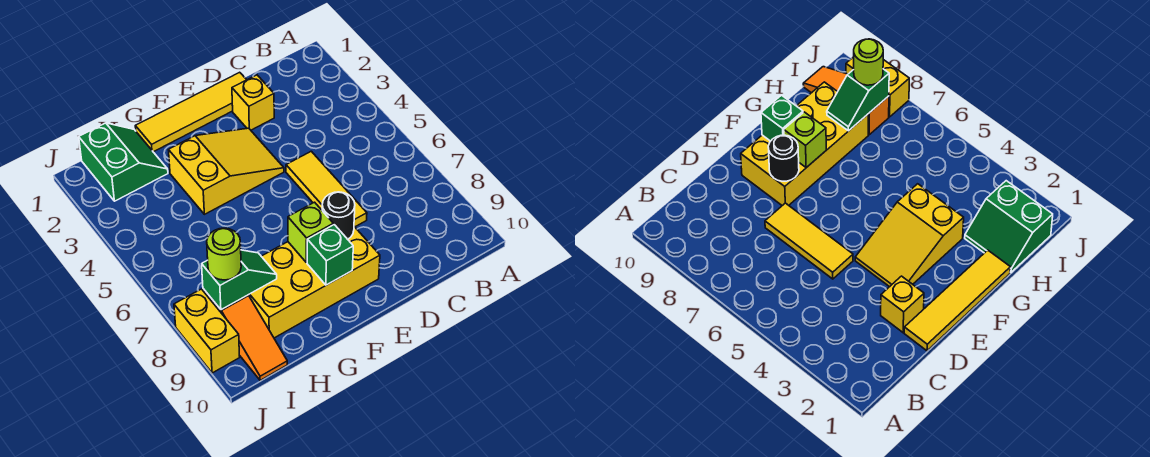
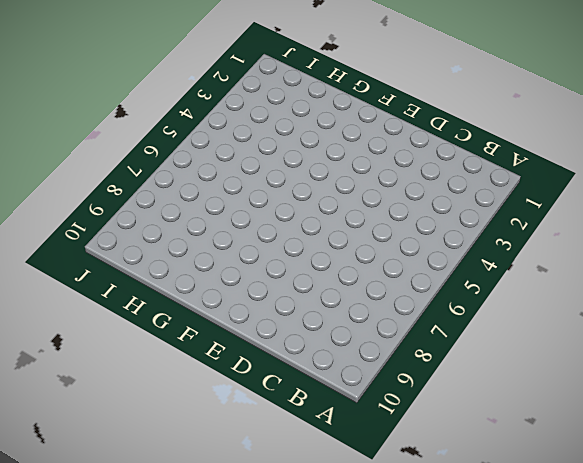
none -> yellow 1x4 tile [135,72,246,152]
none -> yellow 1x1 brick [232,75,274,130]
none -> yellow 1x3 tile [286,151,367,227]

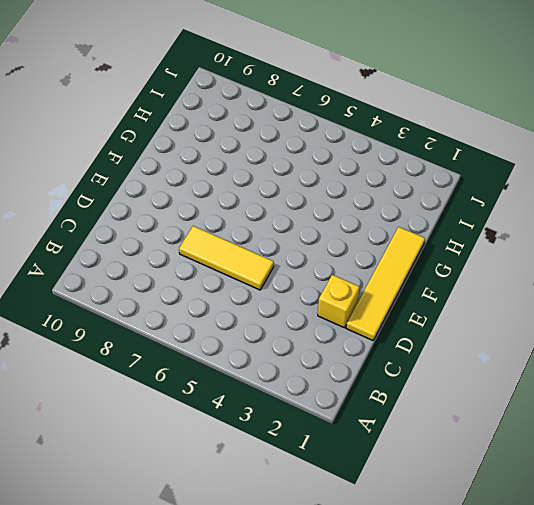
none -> yellow 2x3 slope [169,128,284,214]
none -> yellow 2x4 brick [249,227,380,338]
none -> green 2x2 slope [79,123,168,201]

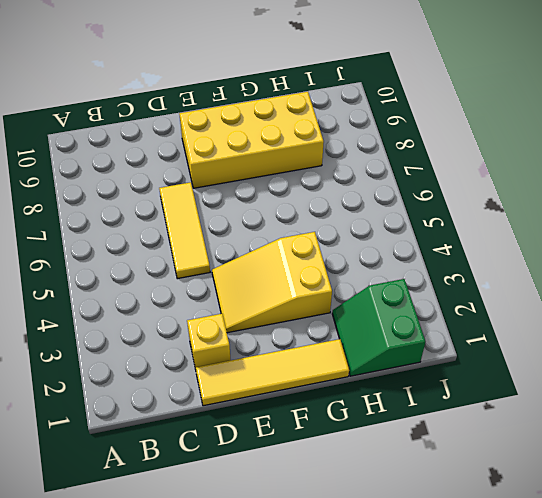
none -> orange 1x3 slope [203,289,287,380]
none -> yellow 1x2 brick [174,289,240,373]
none -> black 1x1 round brick [322,192,355,239]

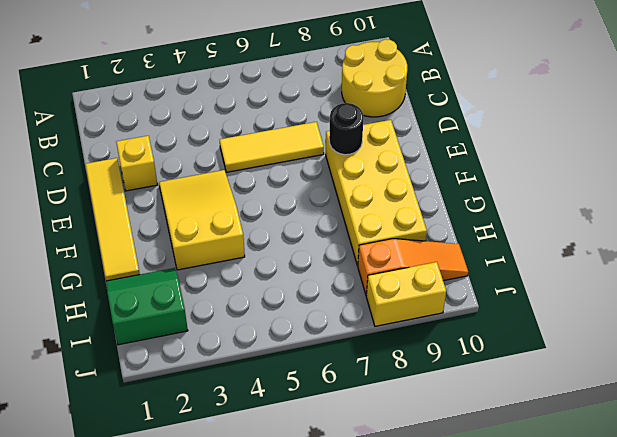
yellow 2x2 round brick [342,39,407,117] -> none
none -> lime 1x1 brick [288,202,333,262]
none -> green 1x1 brick [307,225,353,285]
none -> green 1x2 slope [202,250,277,310]

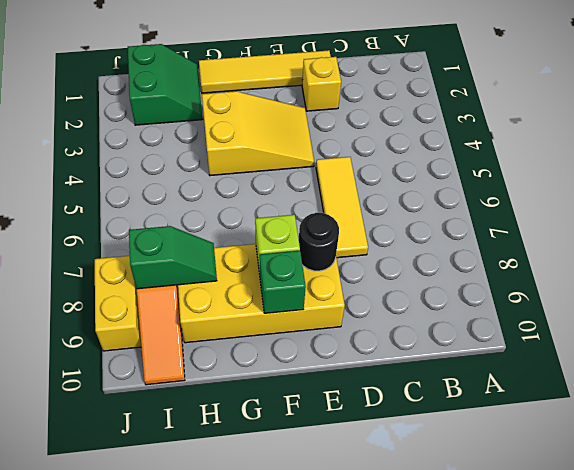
none -> lime 1x1 round brick [207,228,241,280]

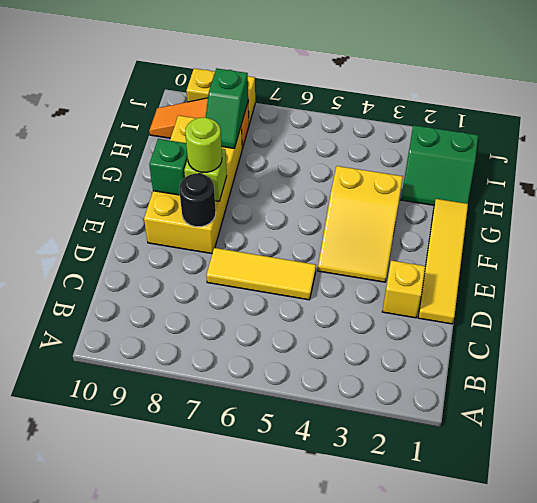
lime 1x1 round brick [185,117,222,172] -> lime 1x1 round brick moved to [207,228,241,280]

